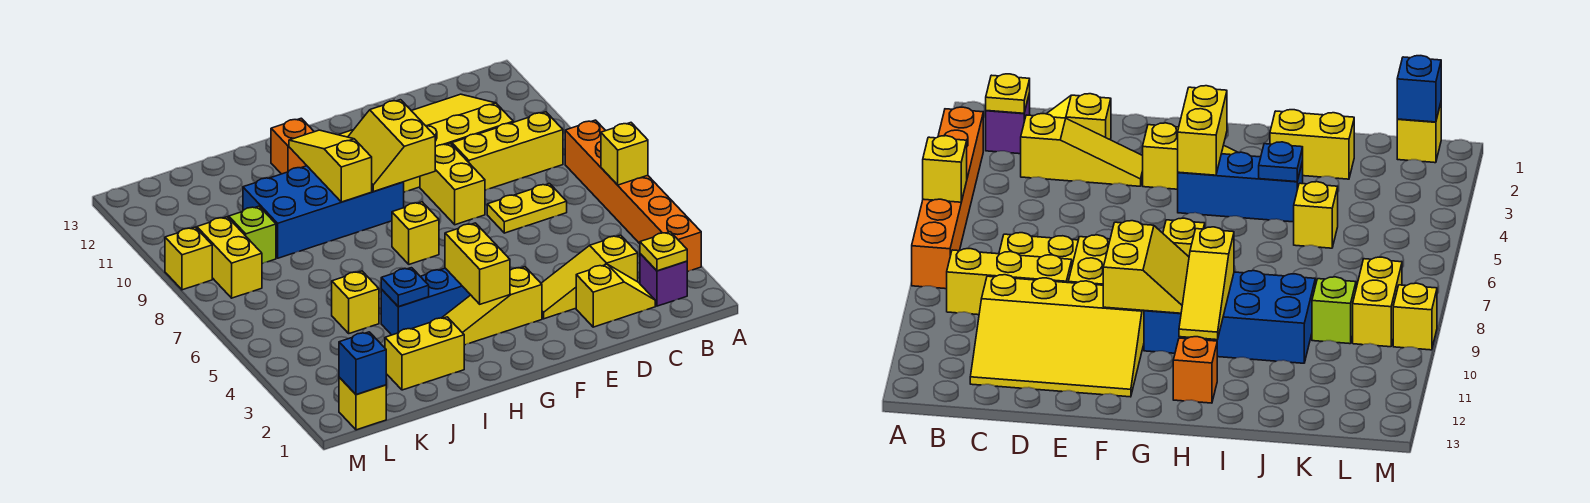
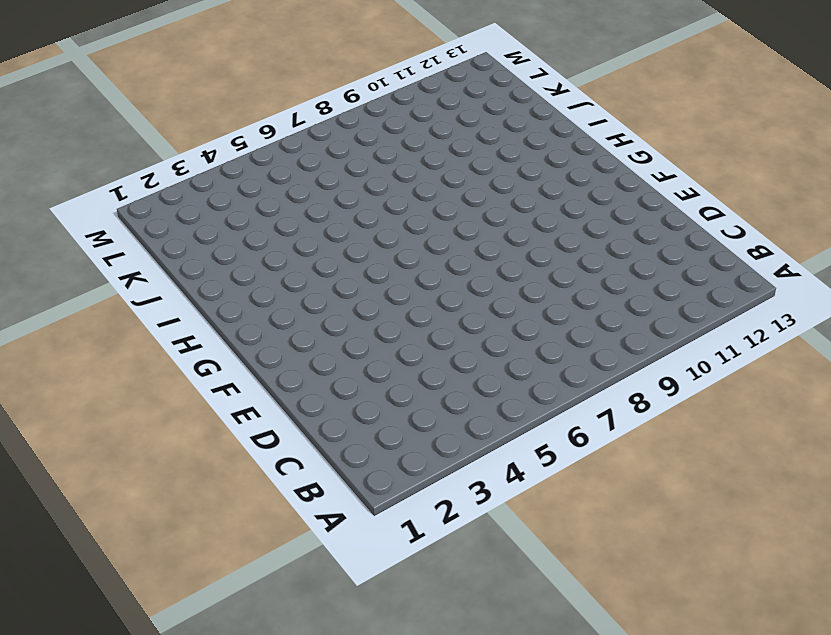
none -> orange 1x6 brick [565,120,701,272]
none -> purple 1x1 brick [640,254,687,306]
none -> yellow 1x3 brick [452,112,563,190]

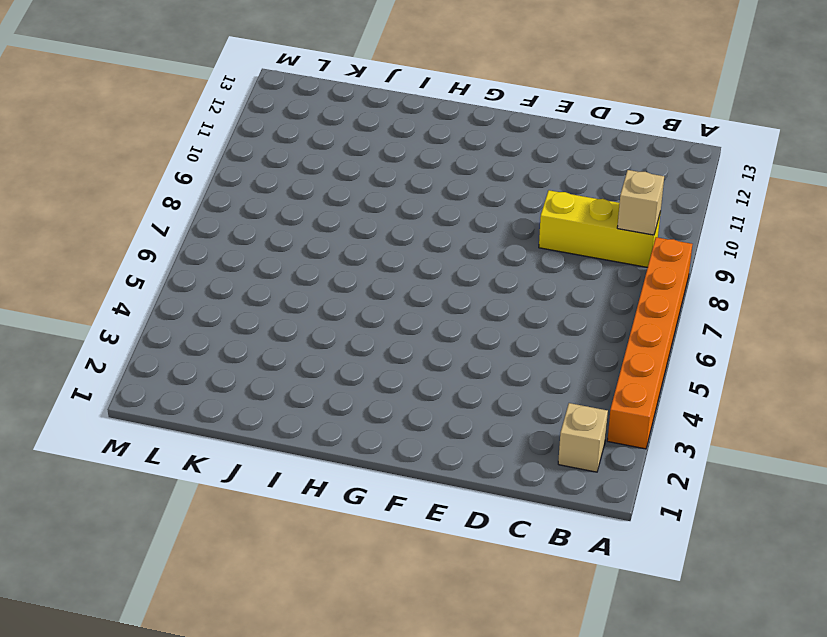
tan 1x1 brick [558,403,608,472] -> purple 1x1 brick [640,254,687,306]
tan 1x1 brick [617,170,664,235] -> none
none -> yellow 1x2 slope [576,264,655,327]
none -> yellow 1x3 slope [541,235,638,319]
none -> yellow 1x2 plate [487,184,567,233]

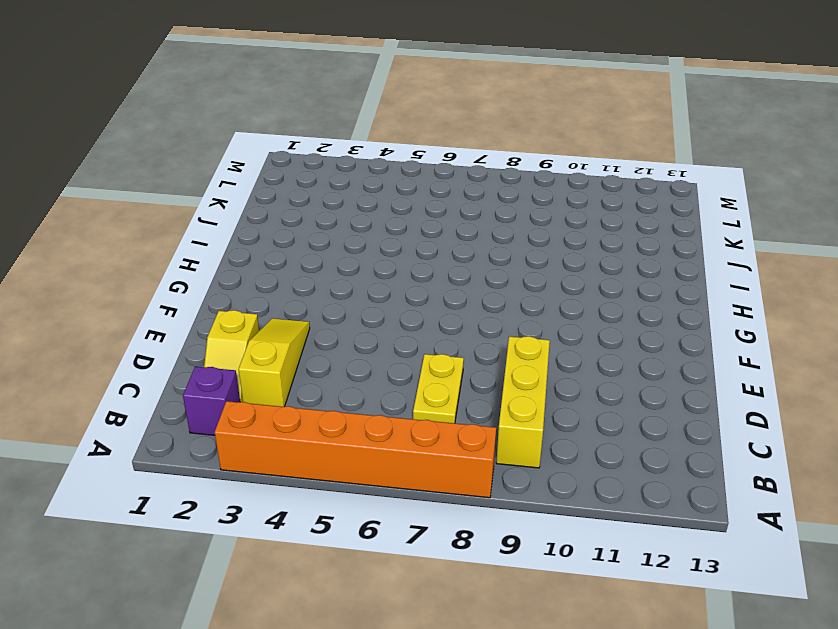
none -> yellow 3x4 slope [339,94,513,192]
none -> yellow 1x2 brick [420,143,485,225]
none -> yellow 1x3 slope [442,267,542,345]

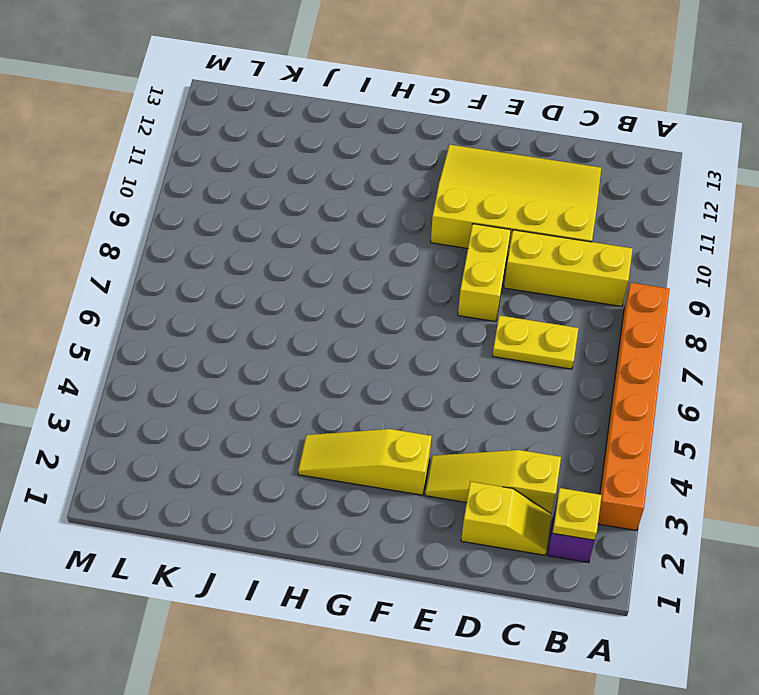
none -> blue 1x3 brick [381,268,470,335]
none -> yellow 1x1 brick [392,202,439,264]
none -> blue 2x4 brick [243,166,404,258]

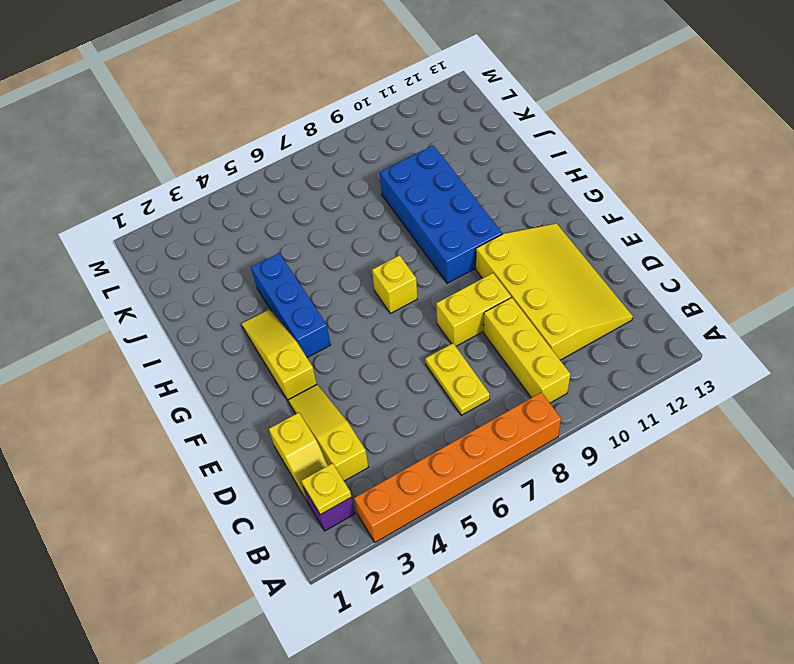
none -> orange 1x1 brick [271,118,314,174]
none -> yellow 1x2 brick [385,317,464,390]
none -> yellow 1x1 brick [332,271,379,333]

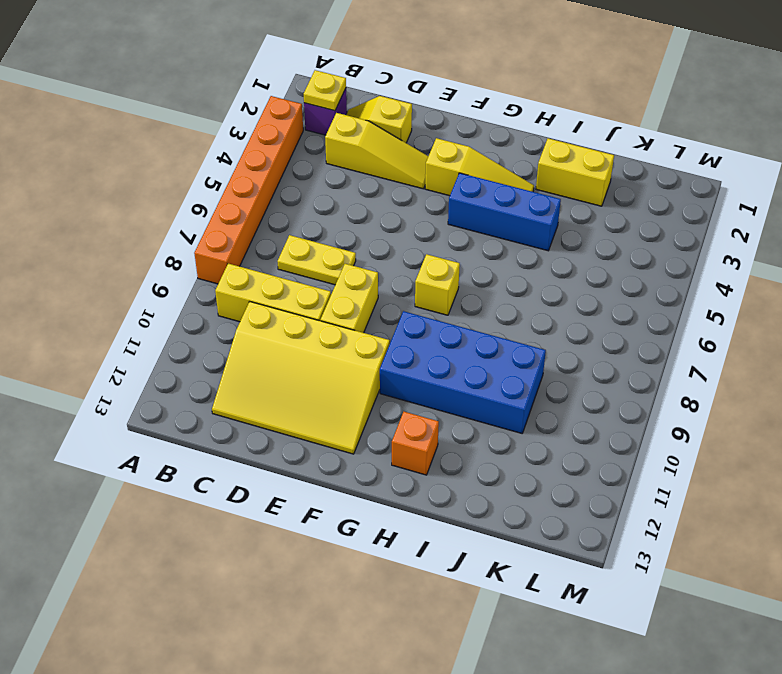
none -> yellow 1x1 brick [332,271,379,333]
none -> lime 1x1 brick [229,206,276,264]
none -> yellow 1x1 brick [339,377,386,430]

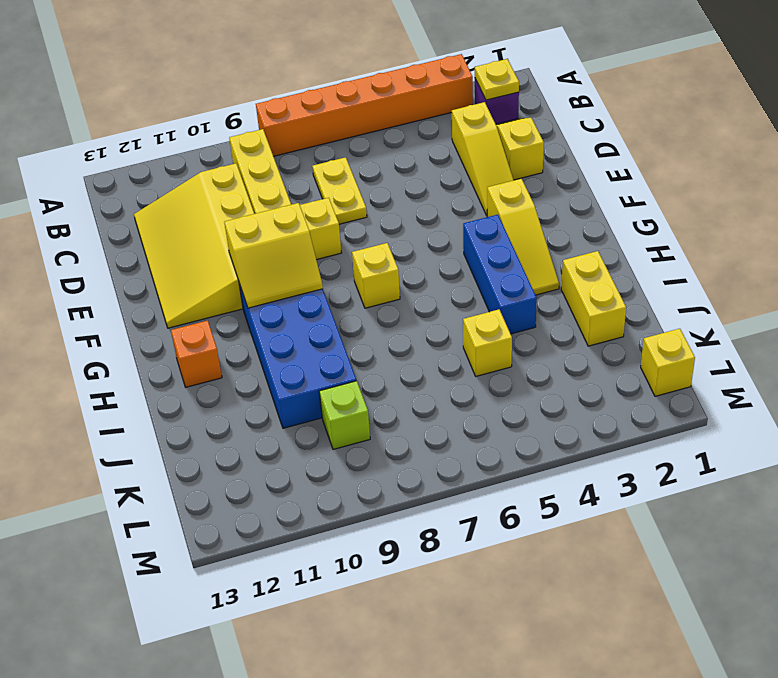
none -> yellow 1x2 brick [197,217,262,298]
none -> yellow 1x1 brick [165,227,212,290]
none -> yellow 1x1 brick [601,123,648,185]

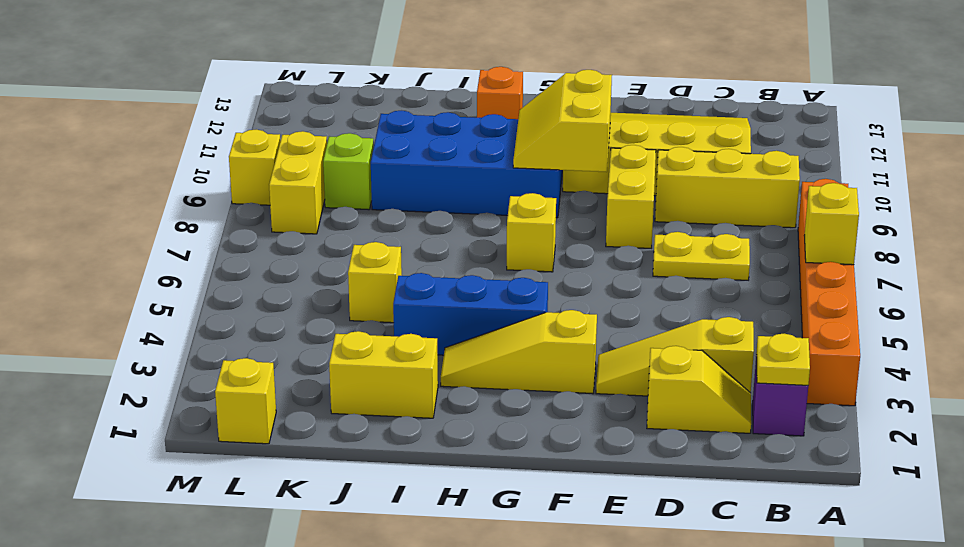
none -> yellow 1x2 brick [445,223,510,304]
none -> yellow 1x3 slope [289,130,372,202]
none -> blue 1x1 plate [381,268,429,307]

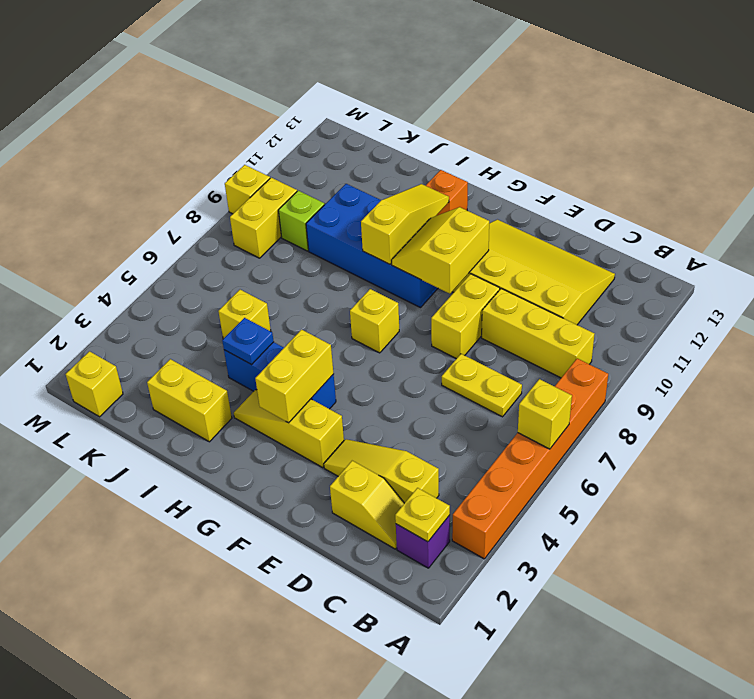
none -> blue 1x1 brick [339,332,386,394]

